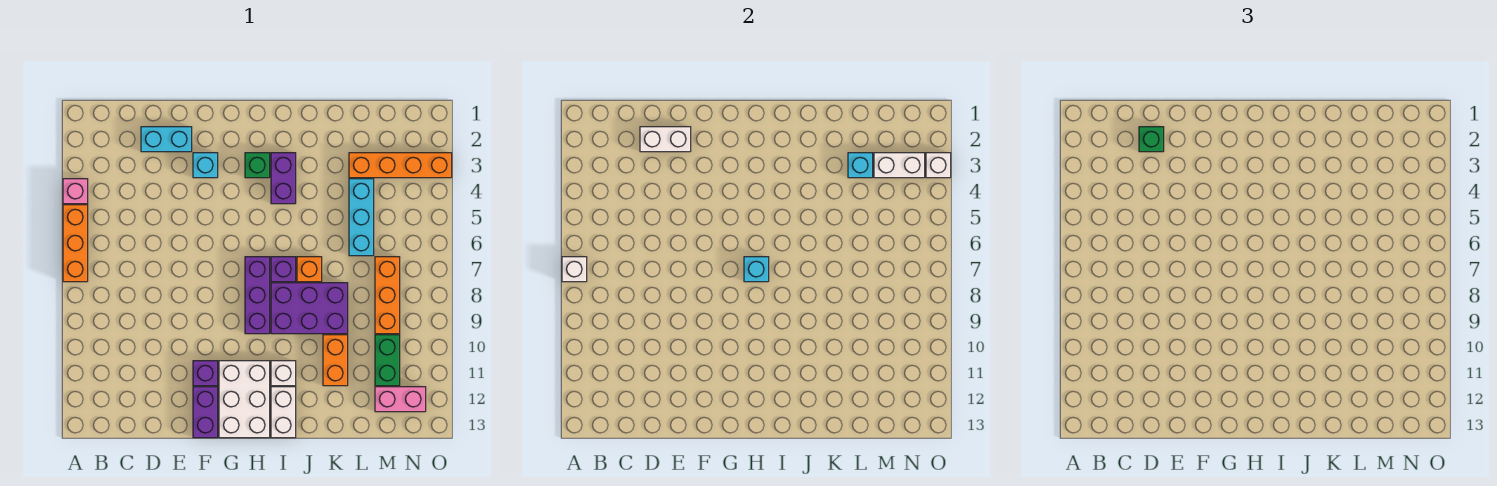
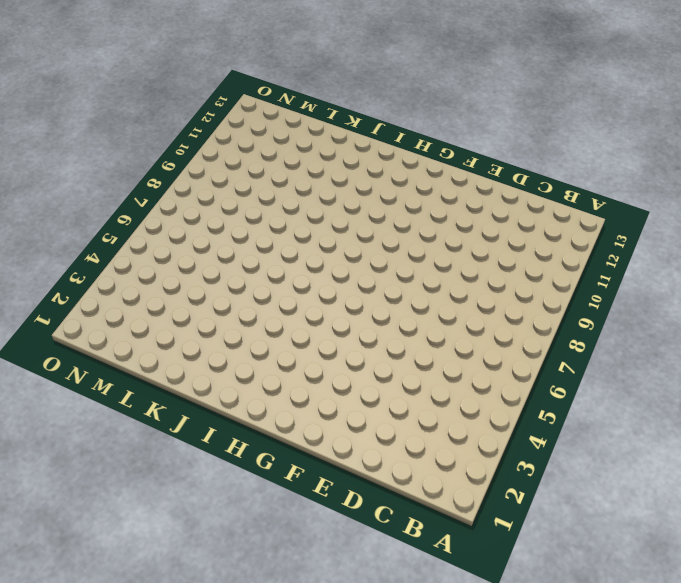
none -> pink 1x1 brick [63,179,88,204]
none -> orange 1x3 brick [63,205,88,282]
none -> cyan 1x2 brick [141,127,192,152]

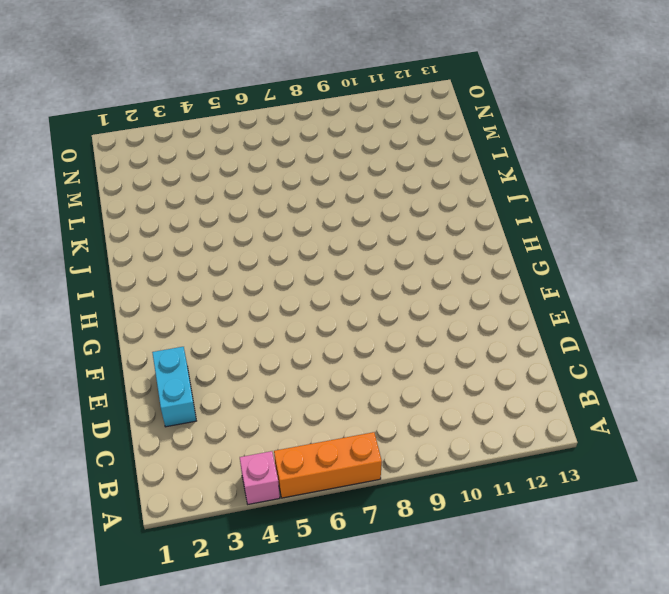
none -> cyan 1x1 brick [193,153,218,178]
none -> purple 1x1 brick [193,361,218,386]
none -> purple 1x2 brick [193,387,218,438]

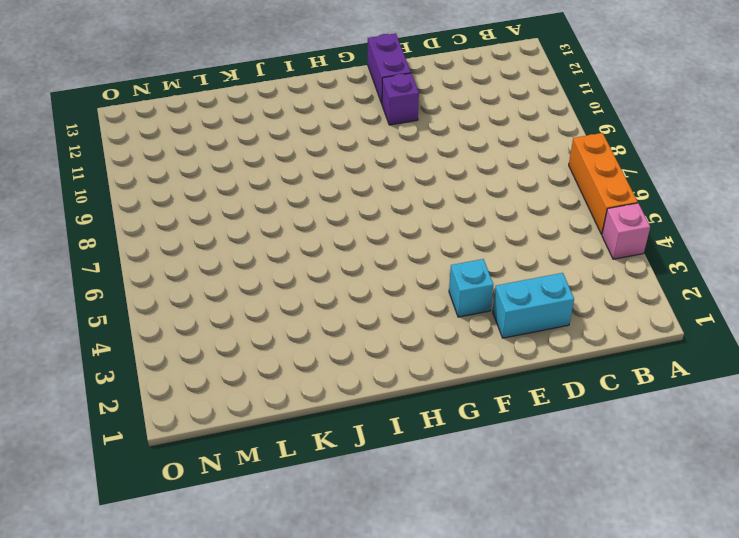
none -> white 2x3 brick [219,361,270,438]
none -> green 1x1 brick [245,153,270,178]
none -> purple 1x3 brick [245,257,270,334]

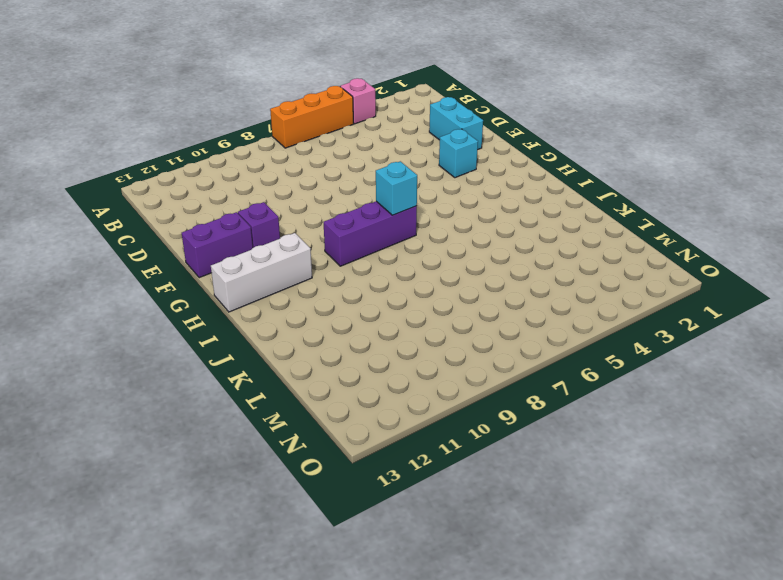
white 1x3 brick [211,233,312,312] -> white 2x3 brick [219,361,270,438]
none -> green 1x1 brick [245,153,270,178]
none -> purple 1x2 brick [271,153,296,204]
none -> purple 1x1 brick [271,257,296,282]

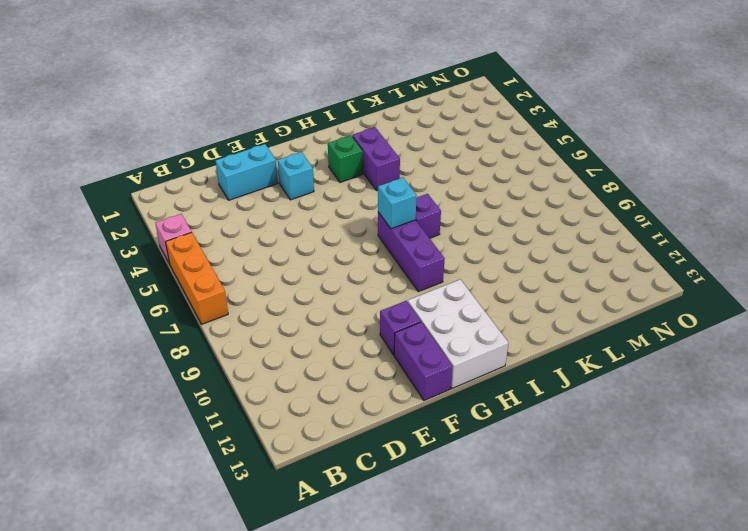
none -> purple 2x3 brick [271,283,348,334]
none -> white 1x1 brick [271,361,296,386]
none -> white 1x2 brick [271,387,296,438]

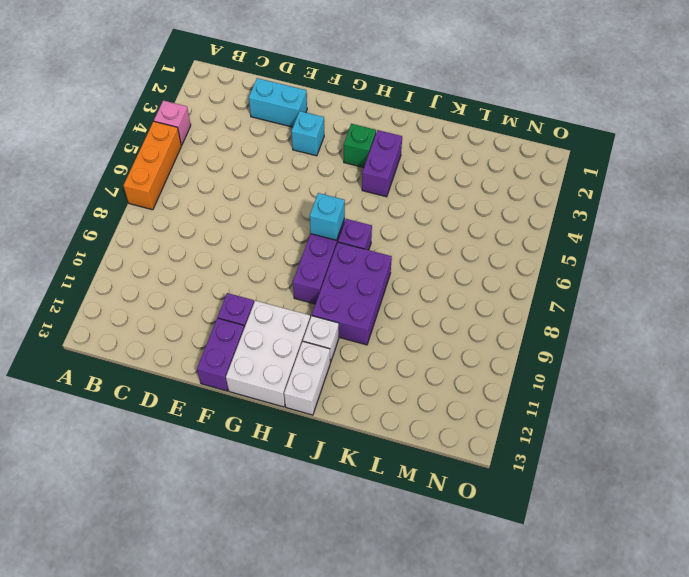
purple 2x3 brick [312,242,392,345] -> purple 2x3 brick turned to [271,283,348,334]
none -> orange 1x1 brick [297,257,322,282]
none -> orange 1x2 brick [323,335,348,386]
none -> orange 1x4 brick [349,153,452,178]

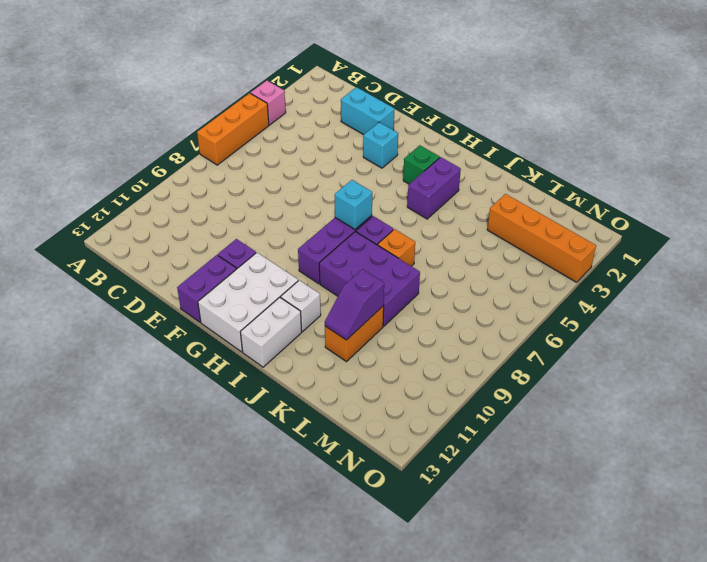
purple 1x2 slope [325,269,384,340] -> none
none -> cyan 1x3 brick [349,179,374,256]
none -> orange 1x3 brick [375,257,400,334]
none -> green 1x2 brick [375,335,400,386]

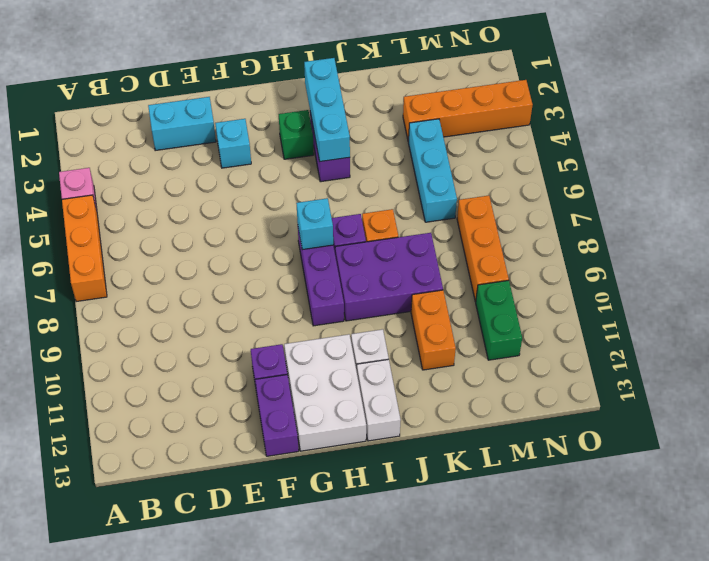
cyan 1x3 brick [304,58,350,161] -> none
none -> pink 1x2 brick [375,387,426,412]
none -> white 1x1 brick [562,257,587,282]
none -> white 1x2 brick [640,127,691,152]

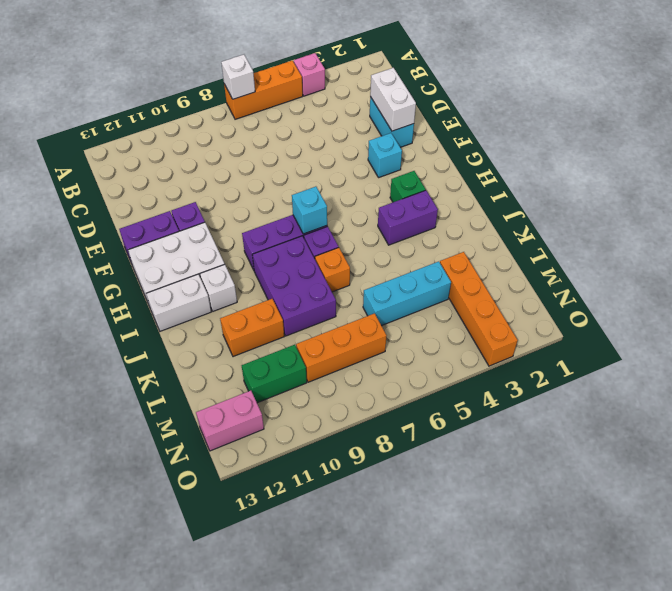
pink 1x2 brick [196,391,264,451] -> pink 1x2 brick turned to [375,387,426,412]
none -> cyan 1x1 brick [848,153,873,178]
none -> white 1x2 brick [874,153,925,178]
none -> white 1x1 brick [926,153,951,178]

